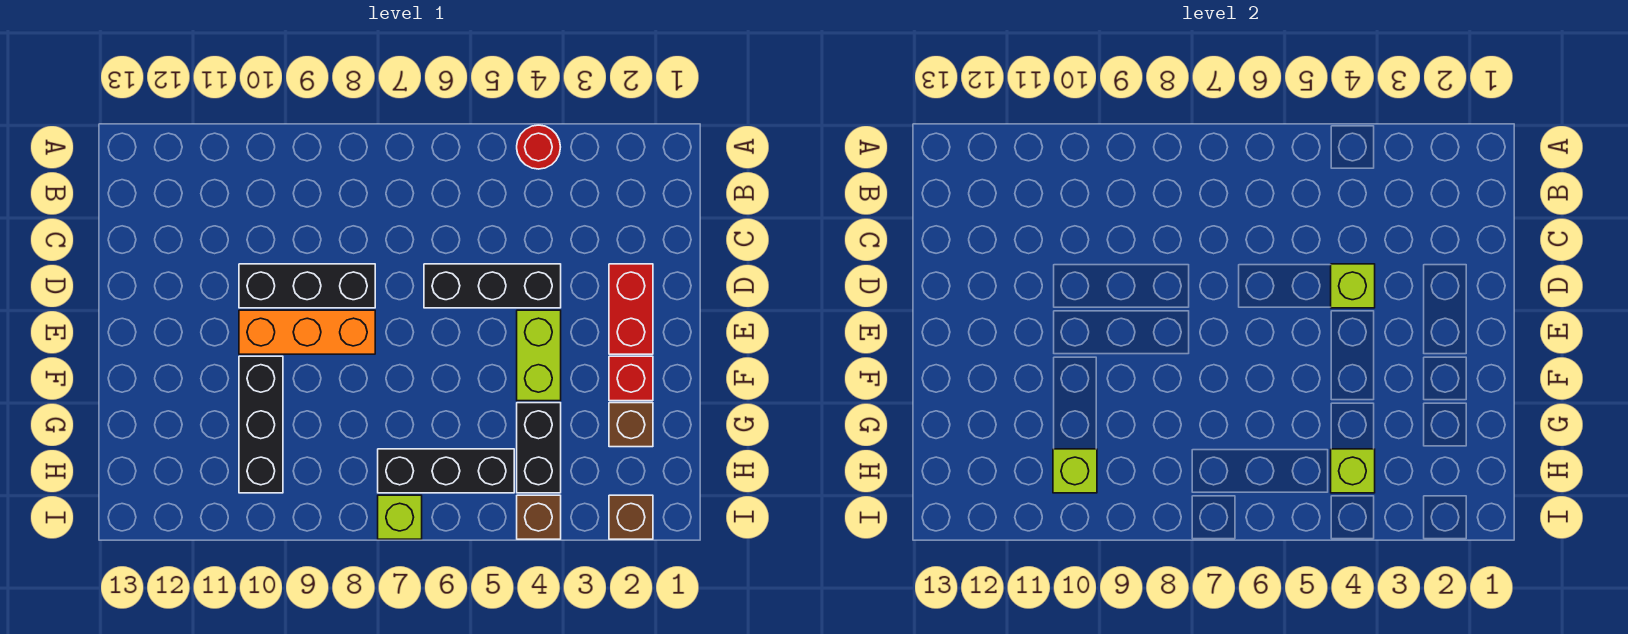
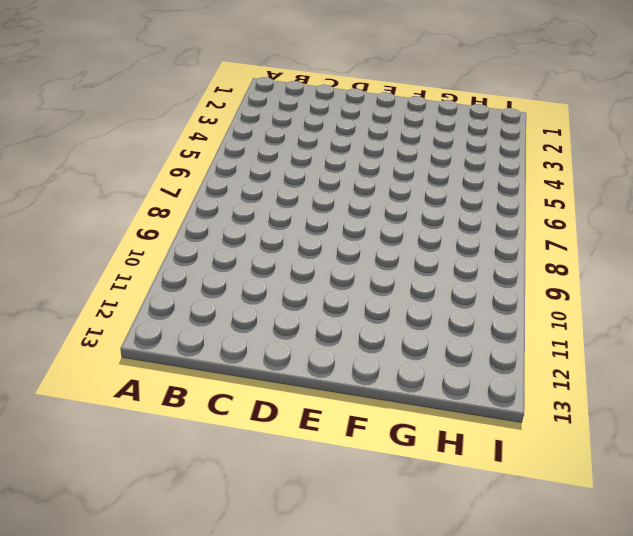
none -> red 1x1 round brick [517,125,560,169]
none -> red 1x2 brick [609,264,653,354]
none -> black 1x3 brick [424,264,561,308]

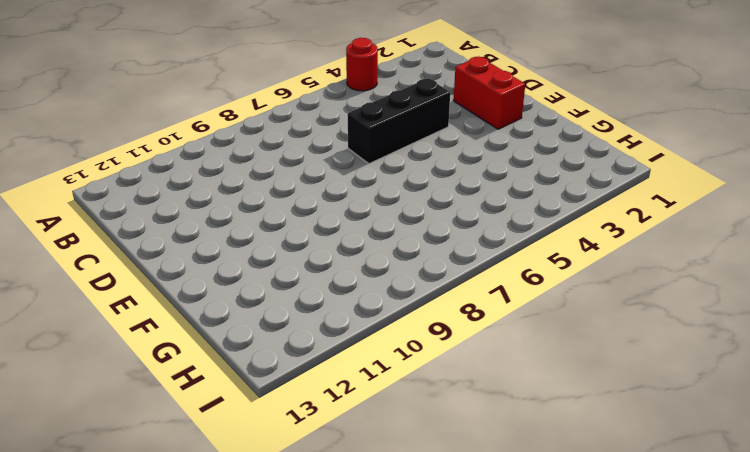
none -> black 1x3 brick [239,264,375,308]
none -> lime 1x2 brick [517,310,561,401]
none -> orange 1x3 brick [239,310,375,354]

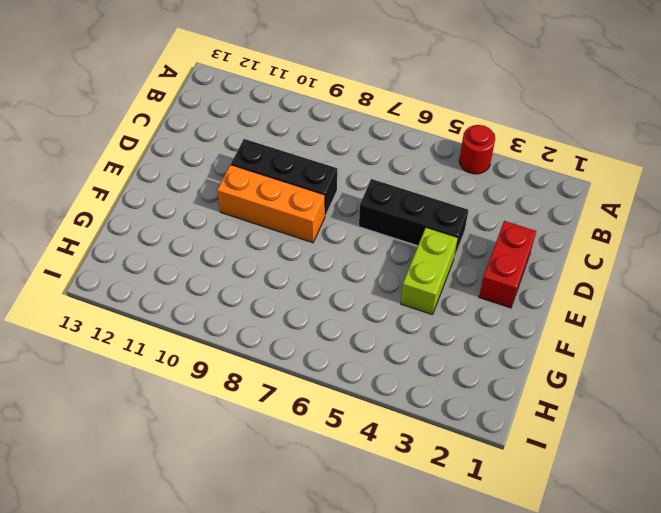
none -> red 1x1 brick [609,356,653,401]
none -> black 1x3 brick [239,356,283,493]
none -> brown 1x1 brick [609,403,653,447]

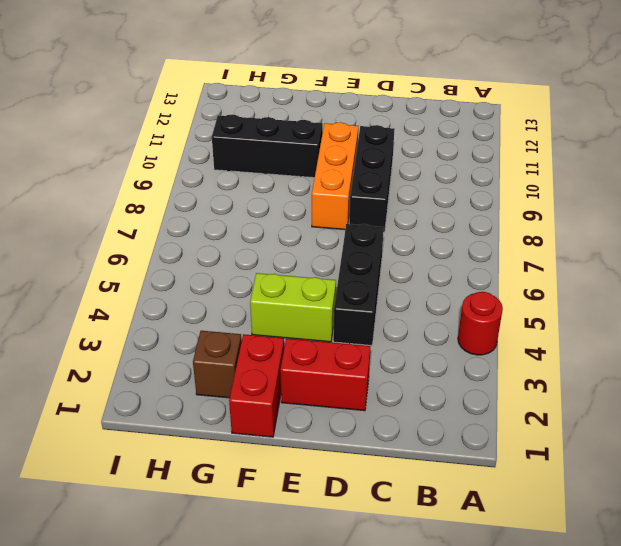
red 1x2 brick [229,334,284,437] -> red 1x1 brick [609,356,653,401]
none -> black 1x2 brick [517,403,561,493]
none -> black 1x3 brick [378,449,514,493]
none -> brown 1x1 brick [609,495,653,539]

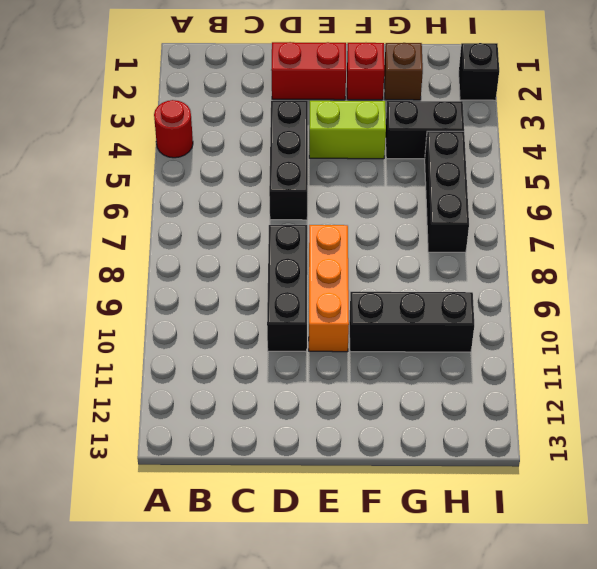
black 1x1 brick [459,43,499,100] -> brown 1x1 brick [609,495,653,539]
none -> brown 1x1 brick [517,495,561,539]
none -> lime 1x1 brick [378,495,422,539]
none -> lime 1x1 brick [1331,264,1375,308]

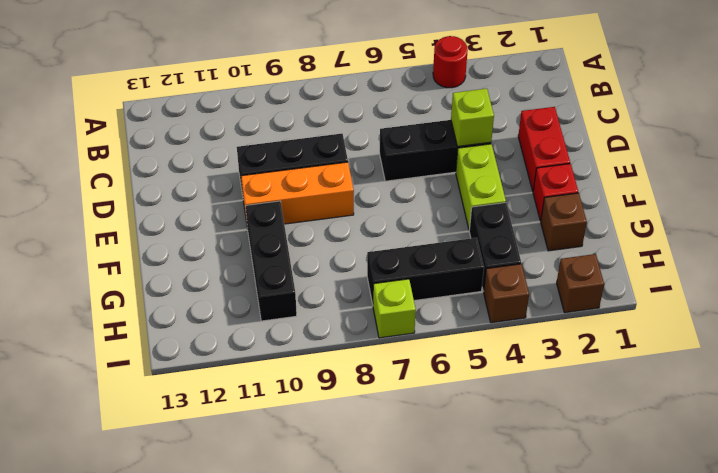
none -> lime 1x1 brick [1331,449,1375,493]
none -> lime 1x1 brick [1053,449,1097,493]

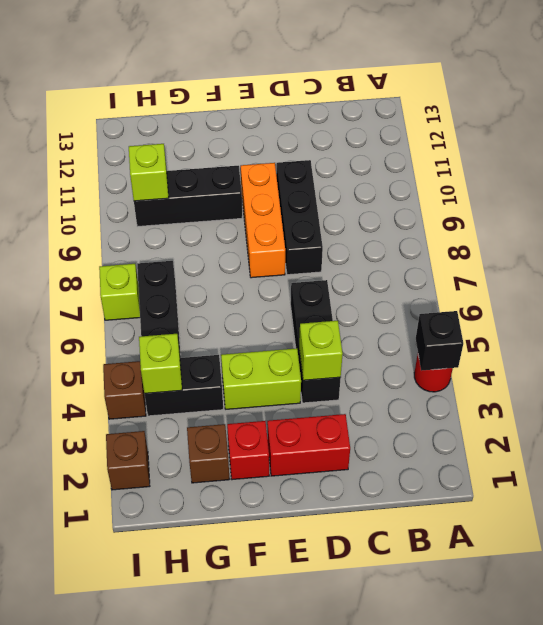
black 1x1 brick [416,311,463,371] -> none

